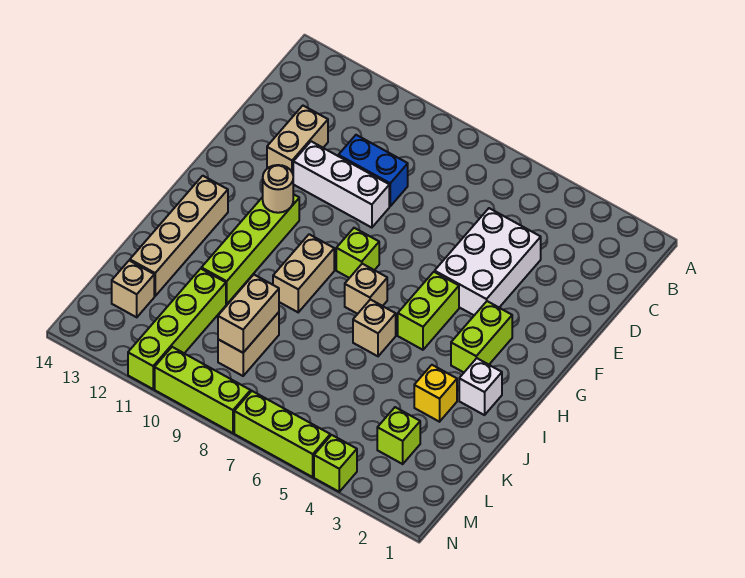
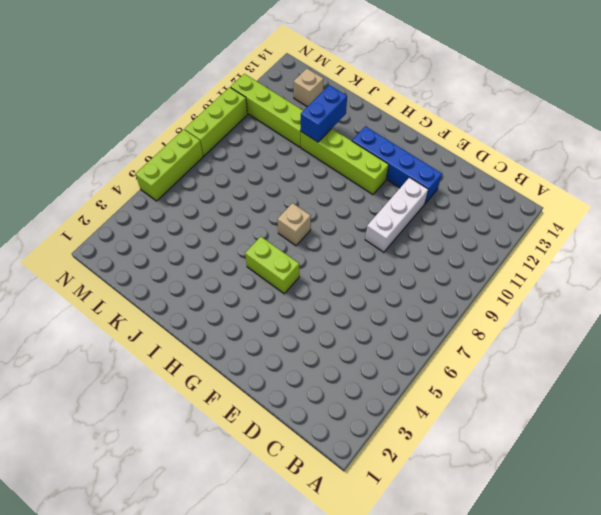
blue 1x4 brick [352,126,442,203] -> tan 1x2 brick [267,106,328,173]
blue 1x2 brick [301,85,347,142] -> blue 1x2 brick moved to [338,135,408,206]
none -> white 2x3 brick [435,208,541,315]
none -> lime 1x2 brick [451,301,512,372]
none -> lime 1x1 brick [336,228,379,278]

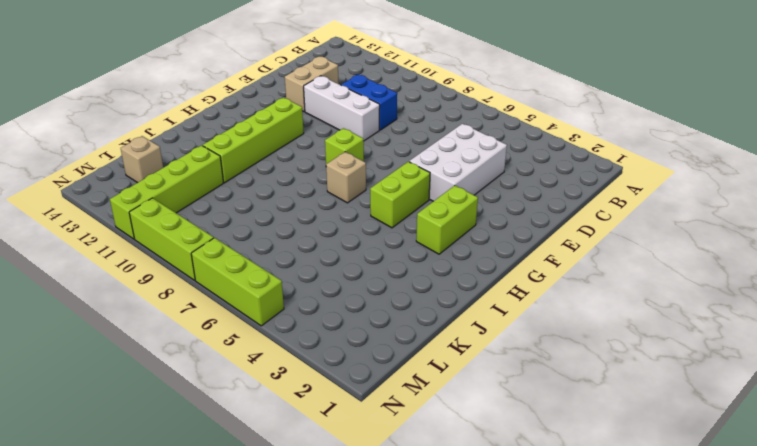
none -> tan 1x2 brick [273,234,334,312]
none -> tan 1x4 brick [130,176,228,296]
none -> white 1x1 brick [459,358,502,415]

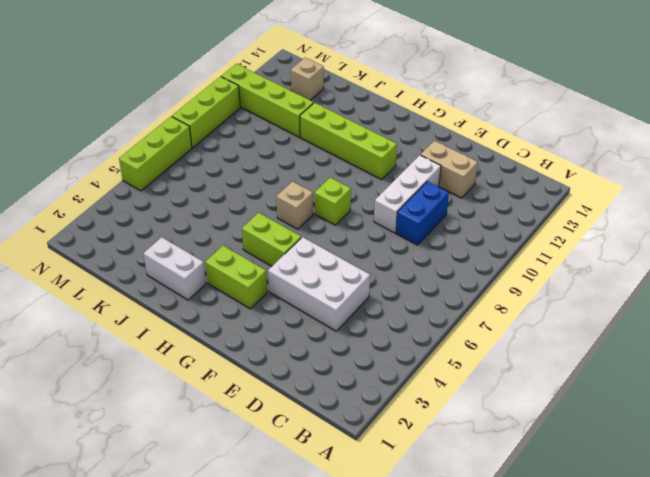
white 1x2 brick [144,237,206,300] -> white 1x1 brick [459,358,502,415]
none -> tan 1x2 brick [273,234,334,312]
none -> tan 1x4 brick [130,176,228,296]
none -> tan 1x1 brick [353,300,396,356]

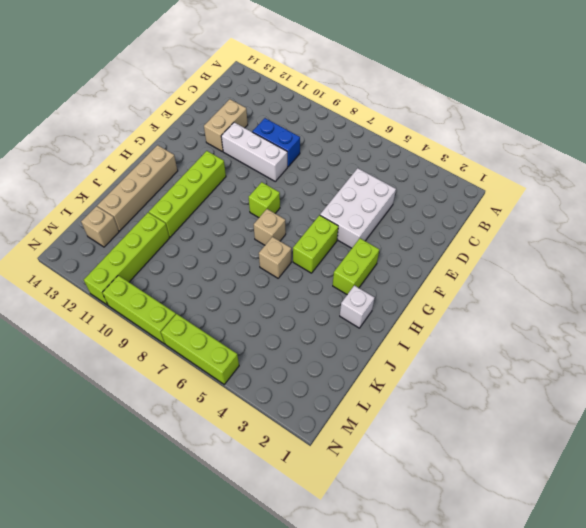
none -> tan 1x2 brick [273,234,334,312]
none -> yellow 1x1 brick [414,365,457,422]
none -> tan 1x2 brick [218,312,279,376]

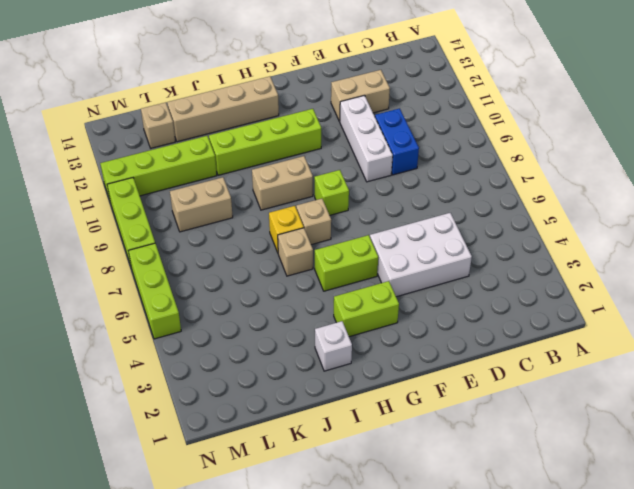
yellow 1x1 brick [269,206,304,253] -> yellow 1x1 brick moved to [414,365,457,422]
none -> lime 1x1 brick [377,407,420,464]
none -> lime 1x1 brick [314,435,357,492]
none -> tan 1x1 round brick [263,165,293,213]

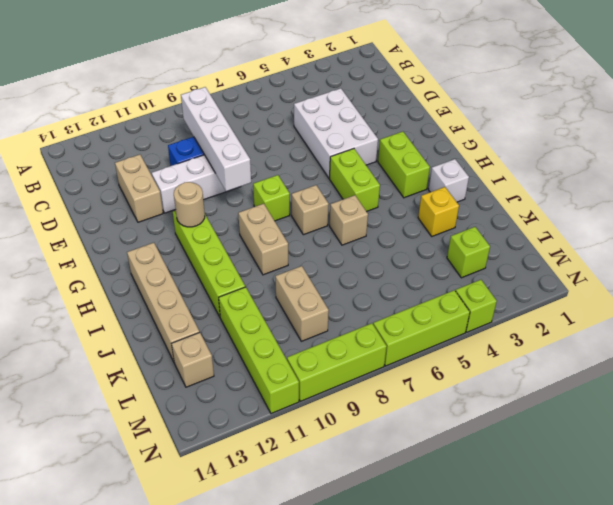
white 1x4 brick [181,87,251,192] -> none
none -> tan 1x2 brick [218,275,279,353]

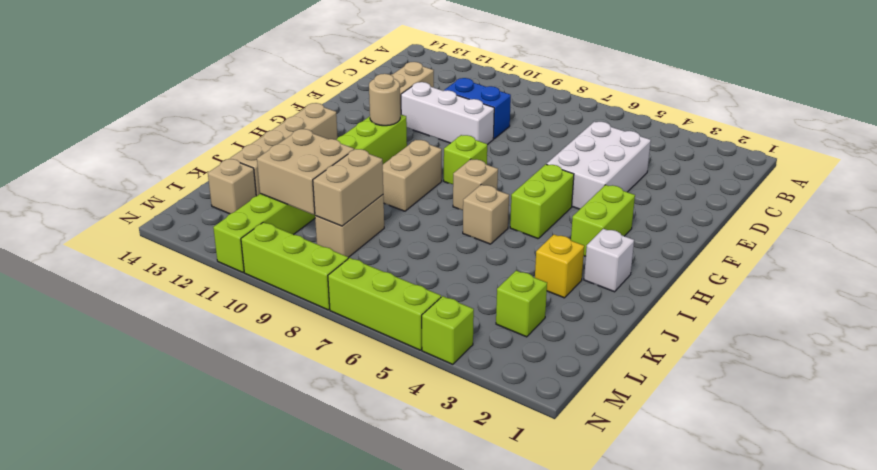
tan 2x2 brick [257,129,354,215] -> none

